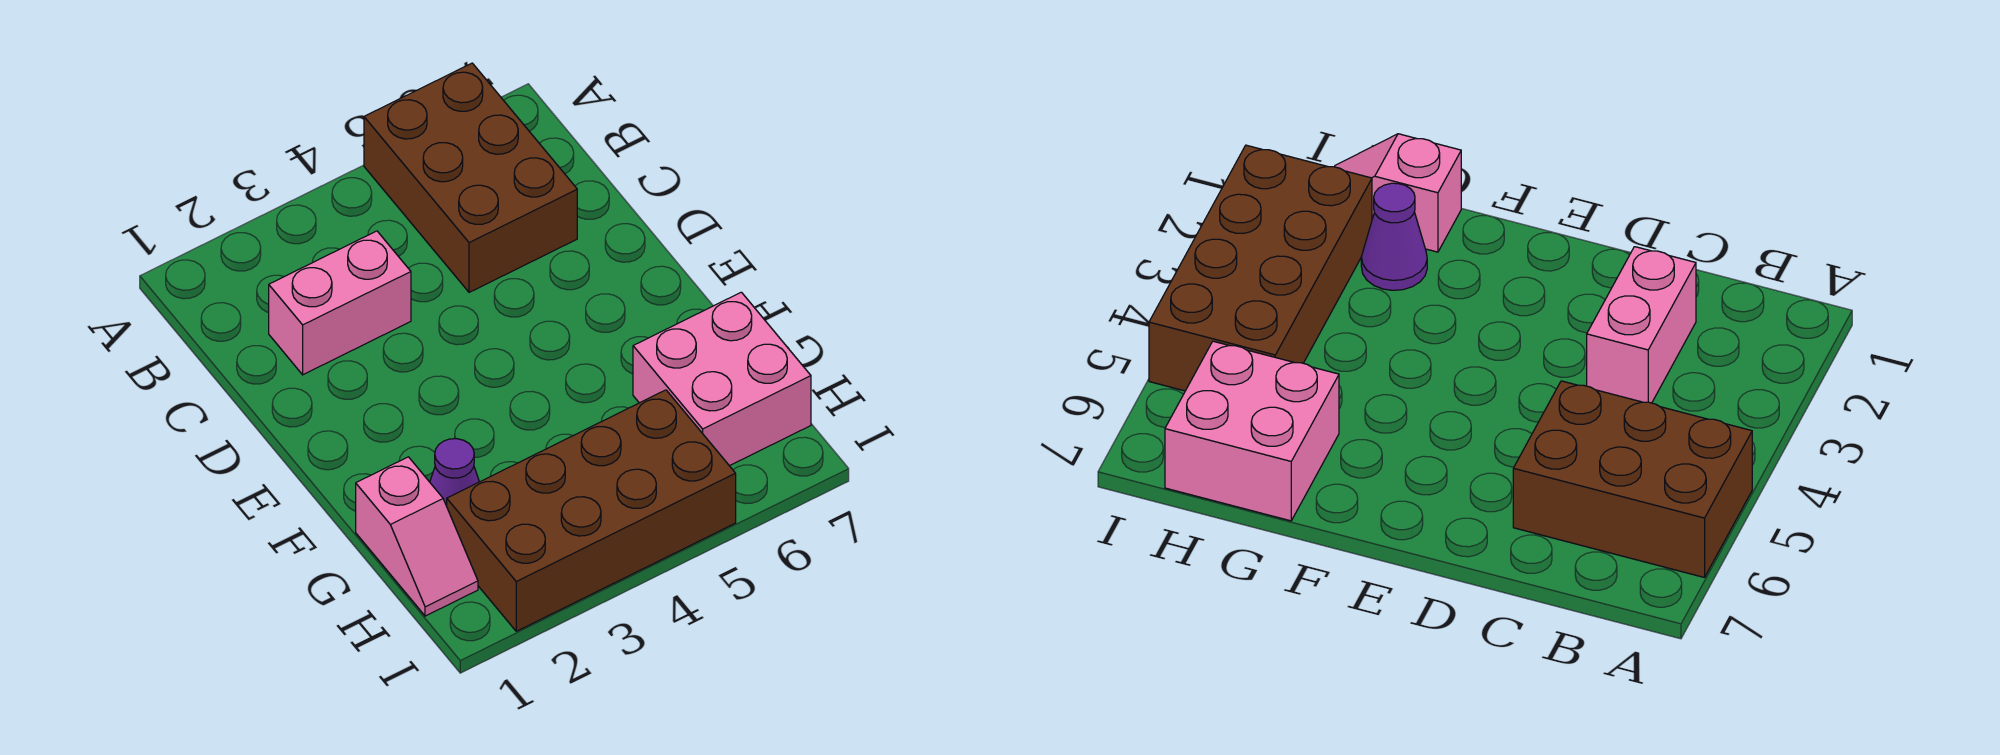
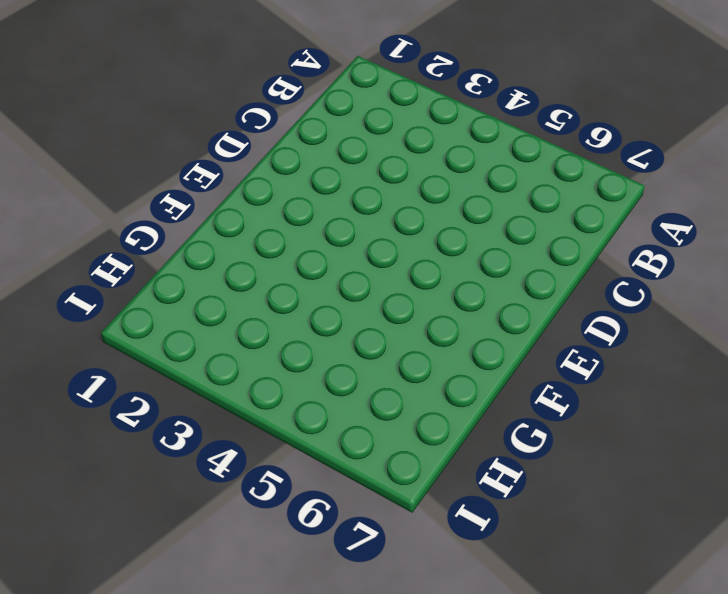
none -> brown 2x3 brick [364,63,577,292]
none -> pink 1x2 brick [269,231,411,375]

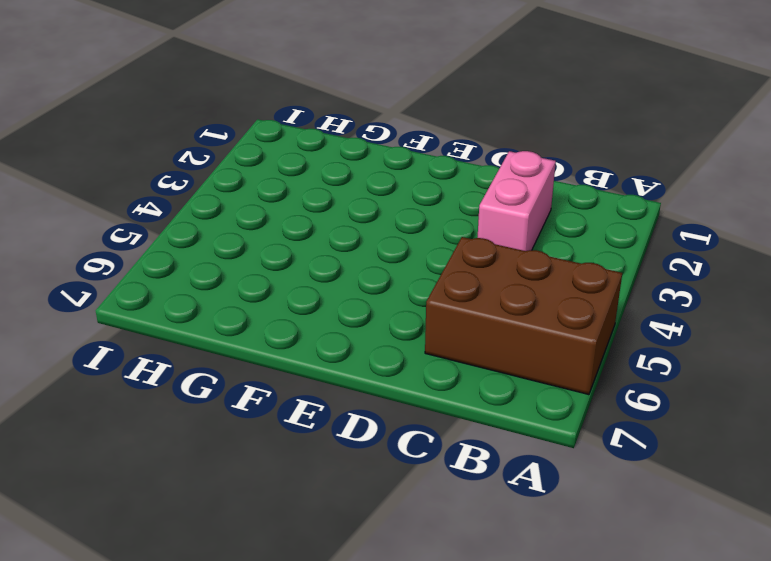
none -> pink 1x2 slope [356,457,478,616]
none -> purple 1x1 cone [430,439,479,506]

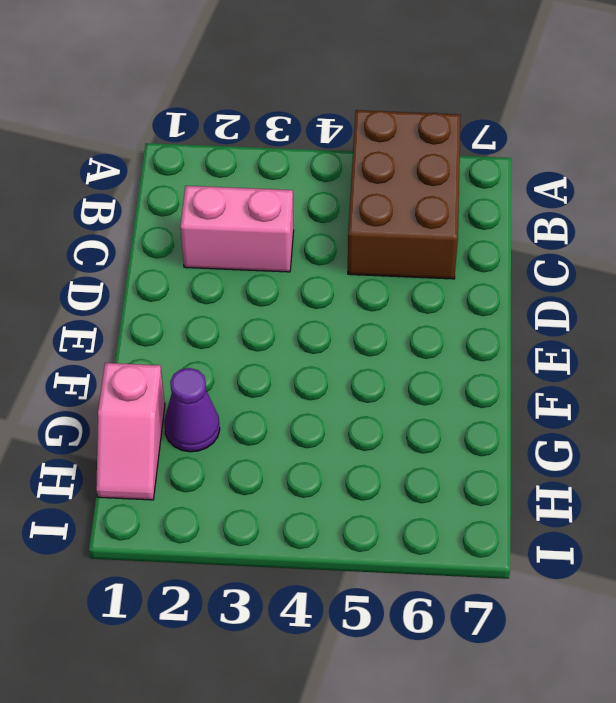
none -> pink 2x2 brick [633,292,811,466]
none -> brown 2x4 brick [447,390,736,631]

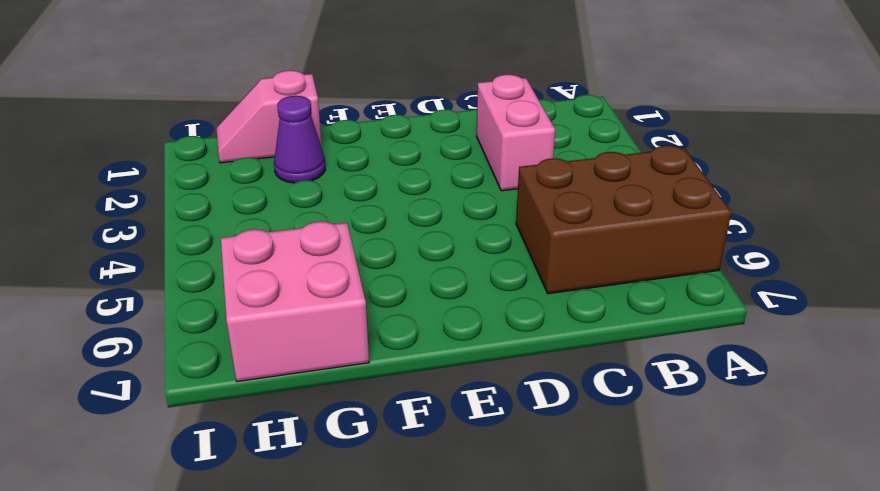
none -> brown 2x4 brick [447,390,736,631]

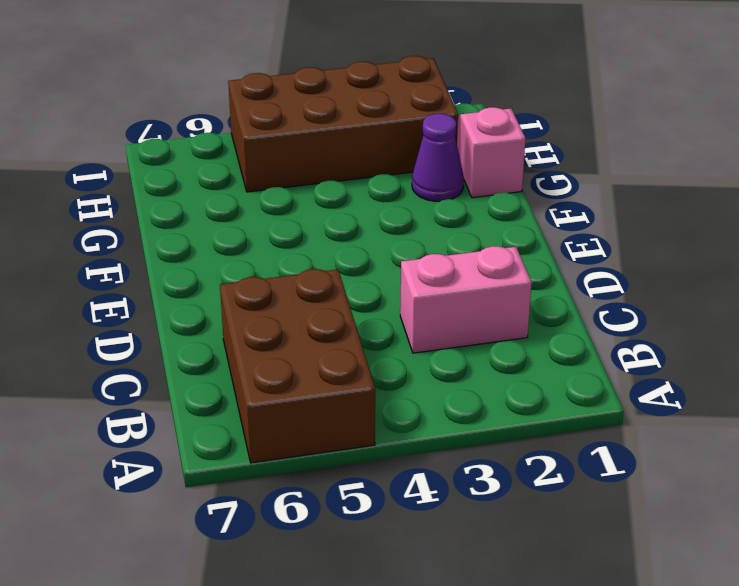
none -> pink 2x2 brick [633,292,811,466]

